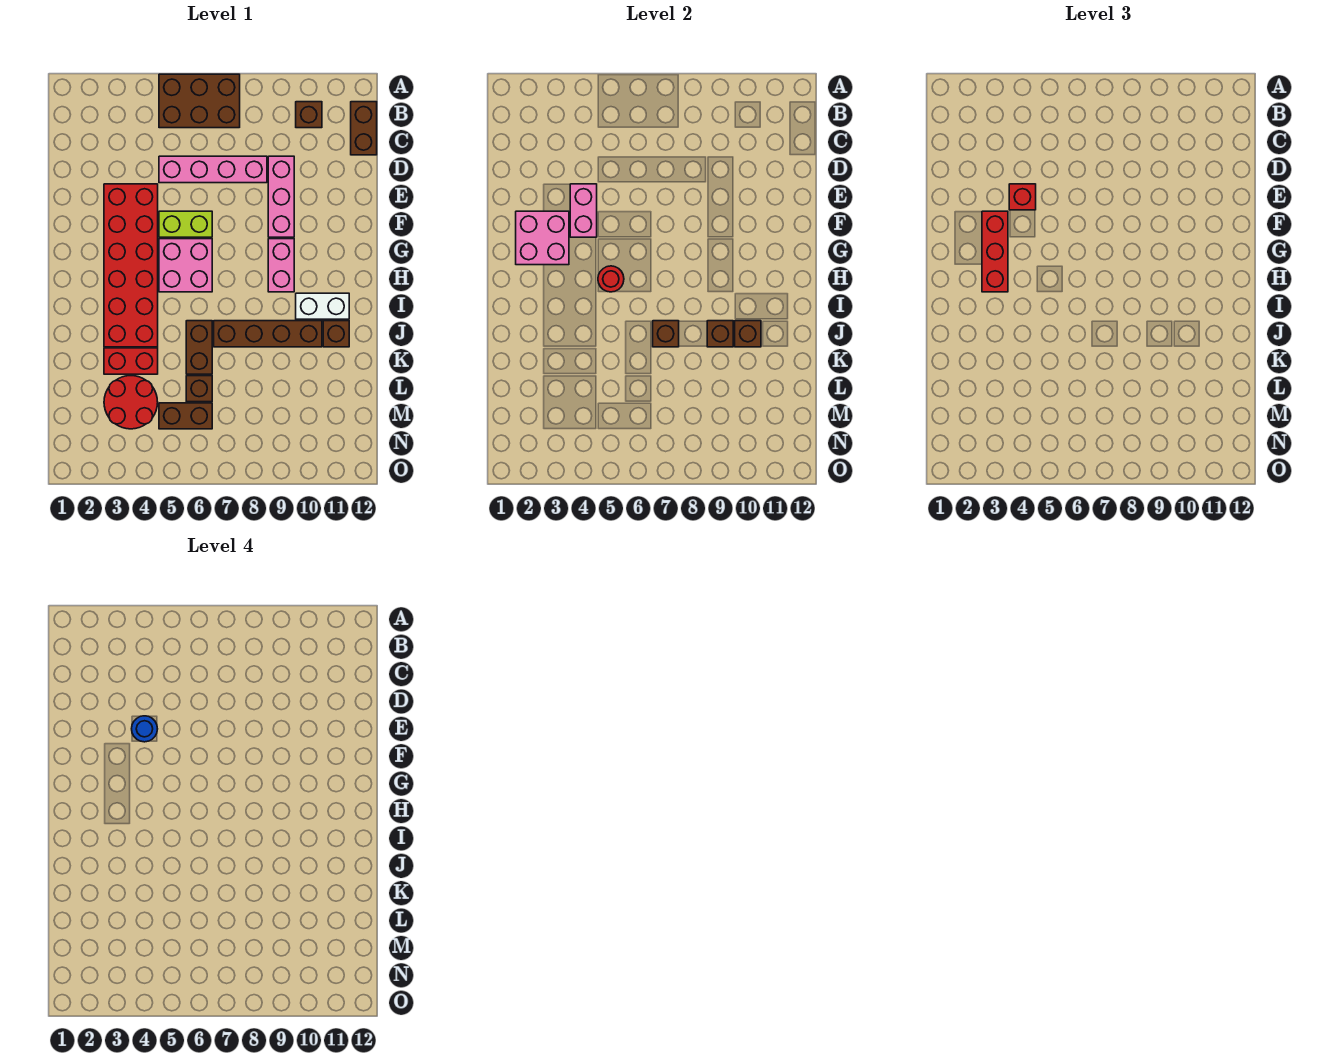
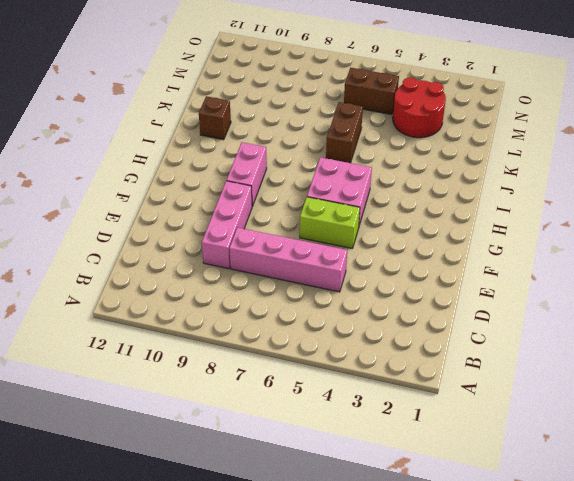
none -> brown 2x3 brick [159,74,240,128]
none -> brown 1x1 brick [296,102,322,128]
none -> brown 1x2 brick [351,102,377,155]

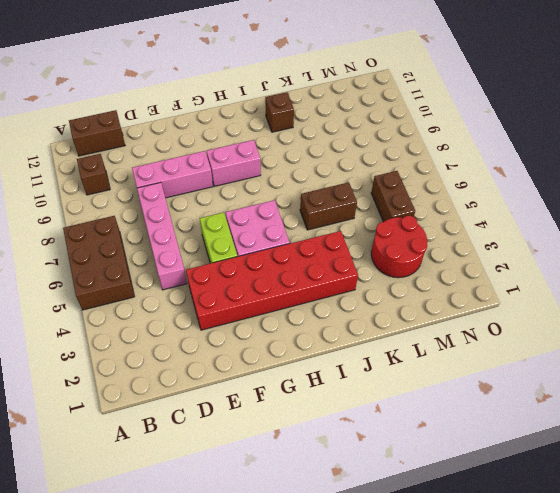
none -> white 1x2 brick [296,293,349,319]
none -> brown 1x4 brick [214,321,322,347]
none -> red 1x2 brick [104,348,158,374]

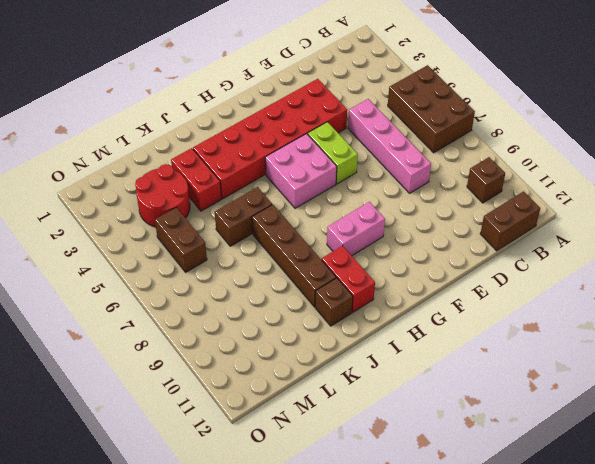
red 1x2 brick [322,246,375,312] -> white 1x2 brick [296,293,349,319]
none -> pink 1x3 brick [268,156,294,237]
none -> brown 1x1 brick [186,376,212,402]
none -> pink 1x2 brick [570,184,597,237]

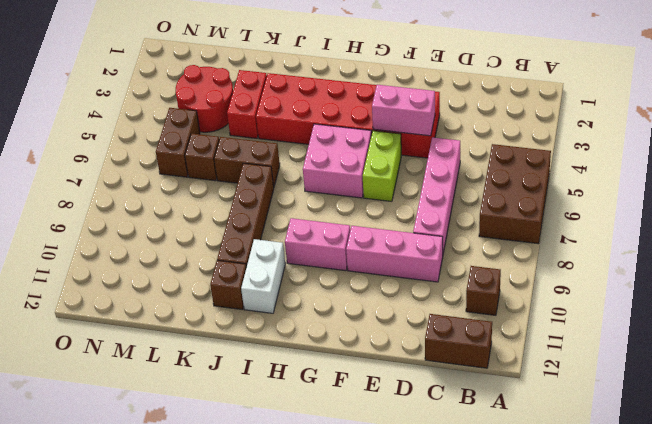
none -> pink 2x2 brick [516,211,569,265]
none -> red 1x1 round brick [598,266,624,292]
none -> brown 1x1 brick [653,321,679,347]

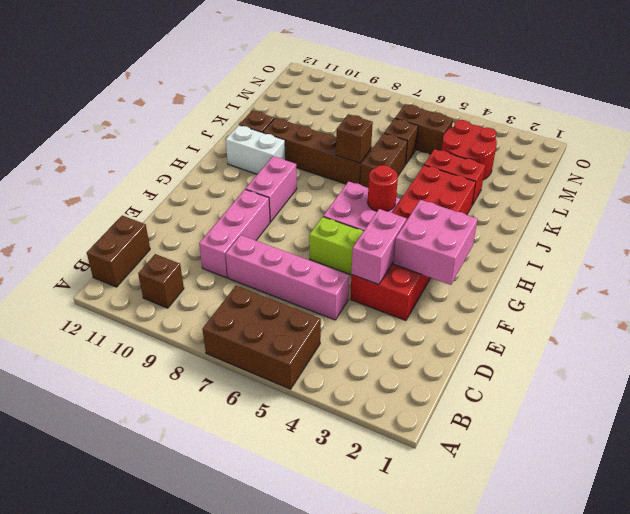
none -> brown 1x1 brick [707,321,733,347]
none -> brown 1x1 brick [735,321,761,347]
none -> red 1x1 brick [1009,184,1036,210]

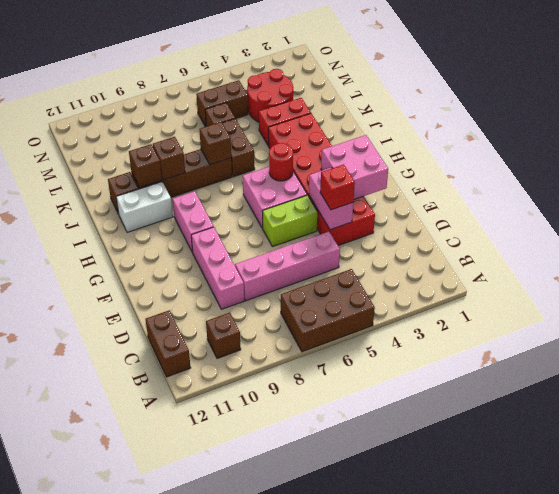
none -> red 1x3 brick [982,211,1008,292]
none -> blue 1x1 round brick [132,716,157,742]

